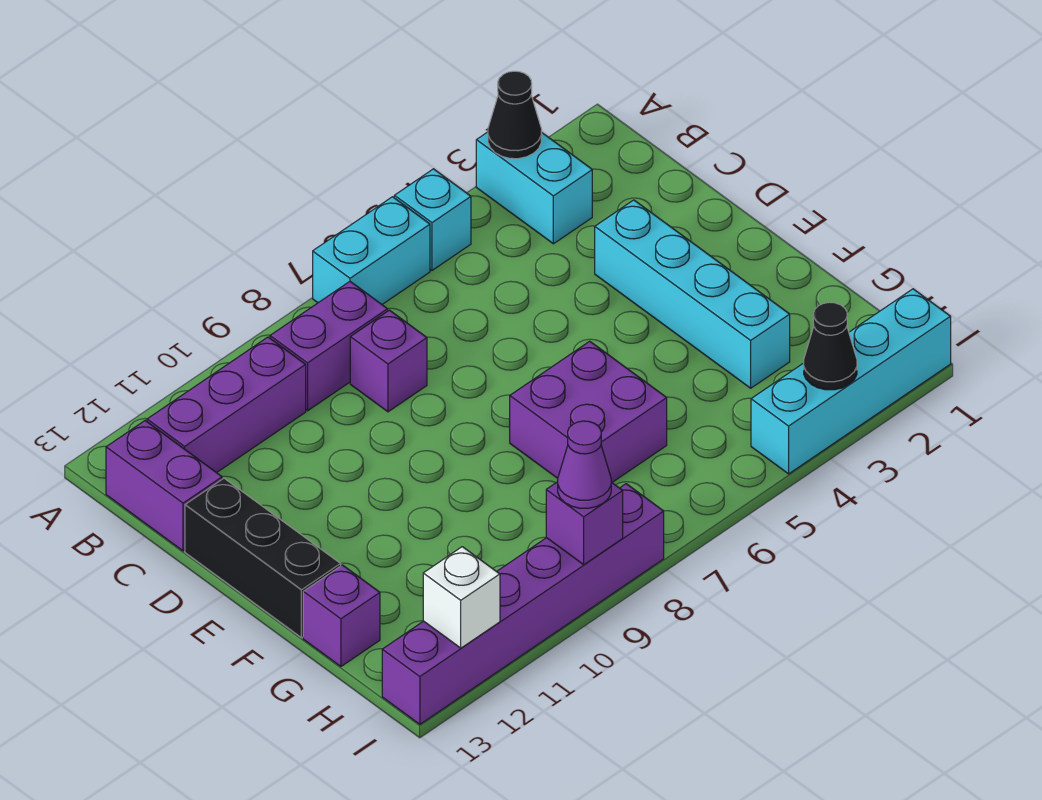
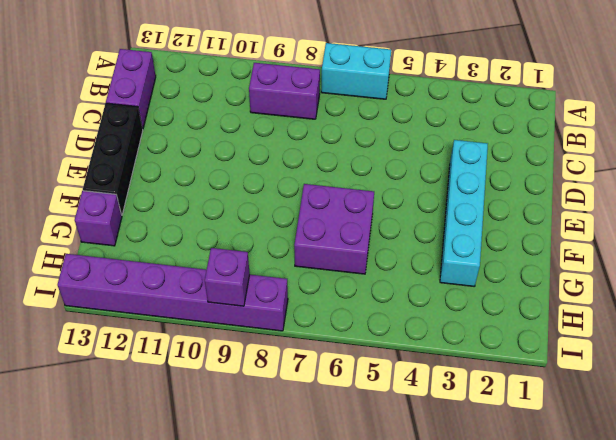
none -> cyan 1x2 brick [476,132,592,244]
none -> cyan 1x1 brick [394,169,471,270]
none -> purple 1x3 brick [147,337,306,473]

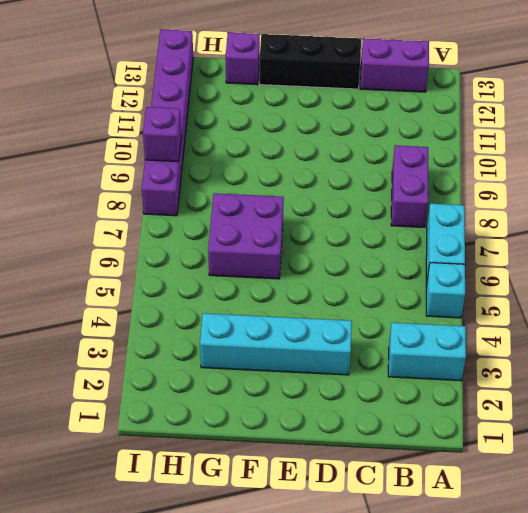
none -> purple 1x3 brick [147,337,306,473]
none -> purple 1x1 brick [350,310,427,412]
none -> cyan 1x4 brick [751,289,951,474]

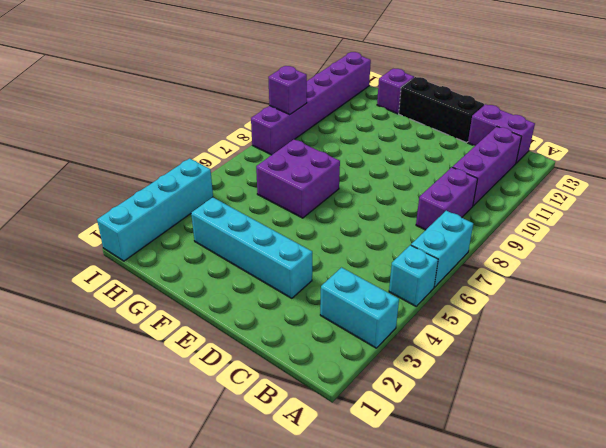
none -> purple 1x1 brick [350,310,427,412]
none -> black 1x1 cone [488,71,542,159]
none -> black 1x1 cone [804,302,857,390]

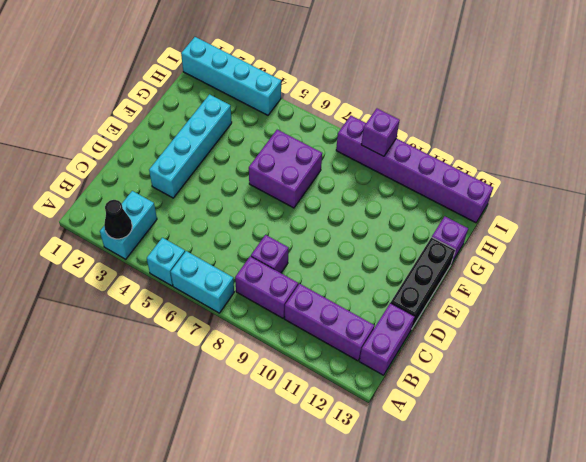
none -> black 1x1 cone [804,302,857,390]
none -> white 1x1 brick [423,547,500,648]
none -> purple 1x1 cone [558,421,611,508]

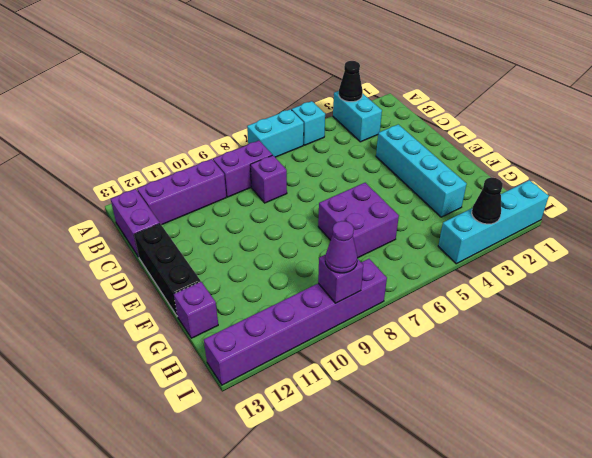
none -> white 1x1 brick [423,547,500,648]

